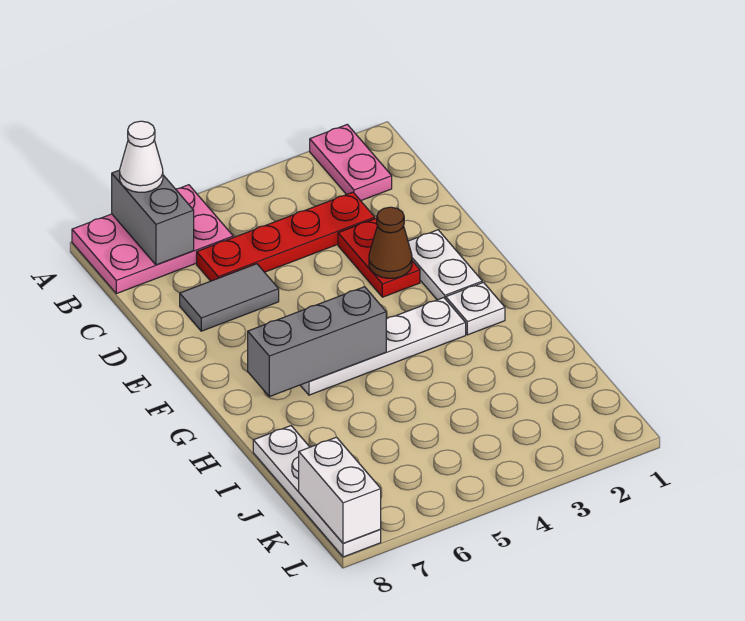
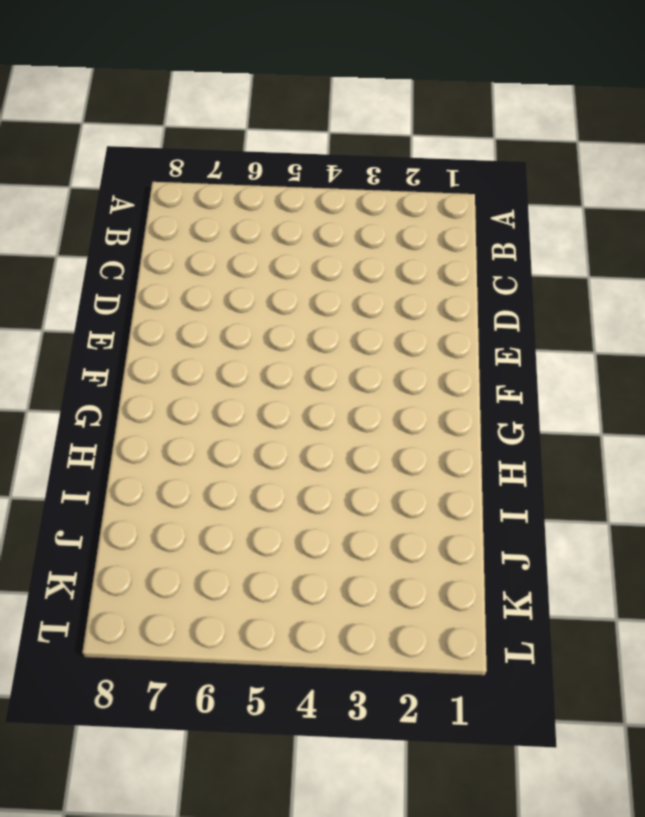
none -> pink 1x2 plate [310,124,392,201]
none -> pink 2x3 plate [72,185,233,294]
none -> red 1x4 plate [197,192,375,281]

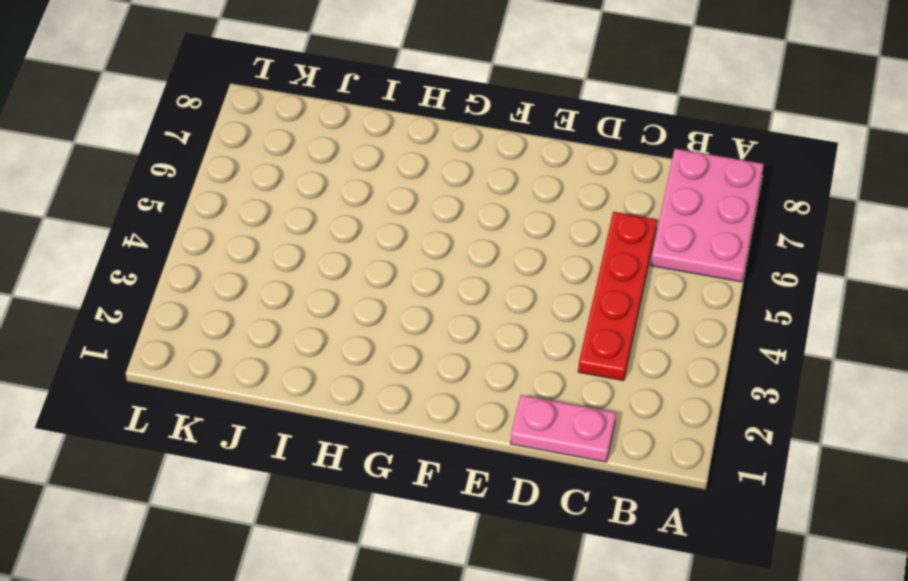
pink 1x2 plate [511,395,616,462] -> pink 1x2 plate moved to [310,124,392,201]
none -> red 1x2 plate [338,219,420,297]
none -> grey 1x2 tile [180,264,279,331]
none -> white 1x2 plate [408,230,482,300]

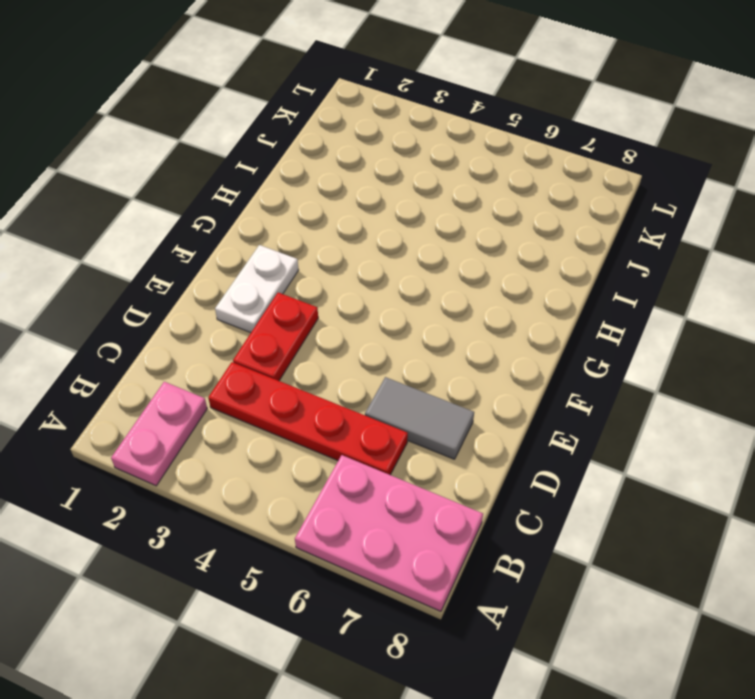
none -> white 1x1 plate [446,282,505,335]
none -> white 1x4 plate [300,298,466,395]
none -> white 1x4 plate [253,426,381,557]

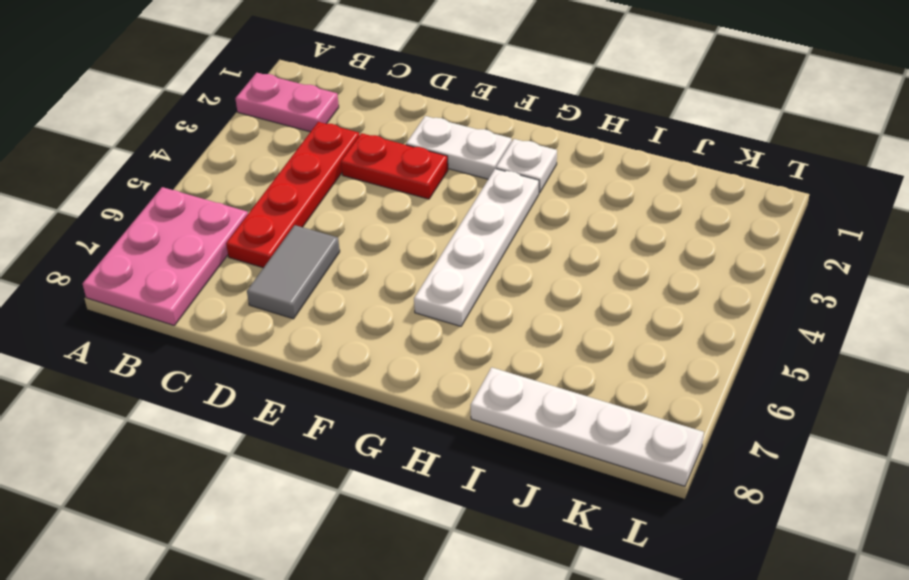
none -> grey 1x2 brick [112,170,194,265]
none -> brown 1x1 cone [369,207,412,278]
none -> grey 1x3 brick [248,286,386,397]

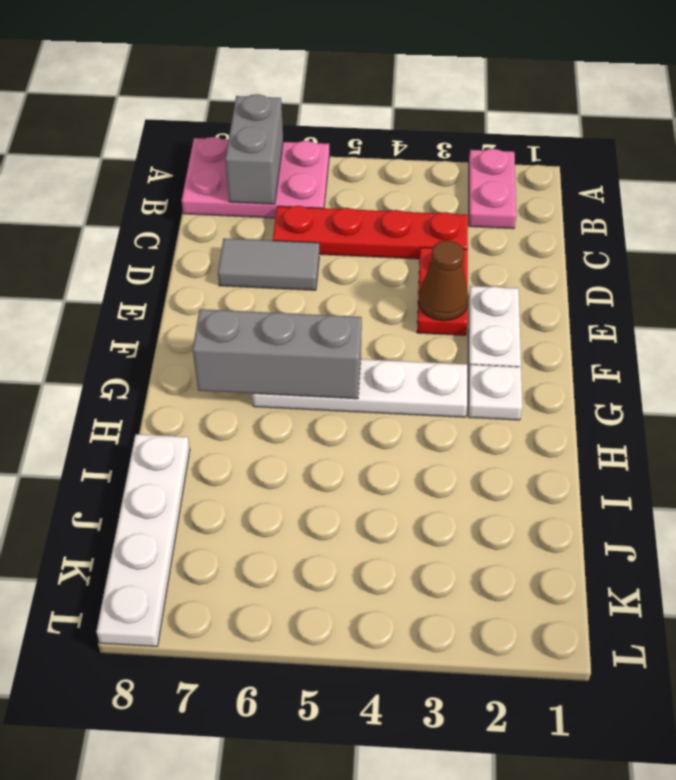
none -> white 1x2 brick [299,437,381,543]
none -> white 1x1 cone [120,121,163,192]

